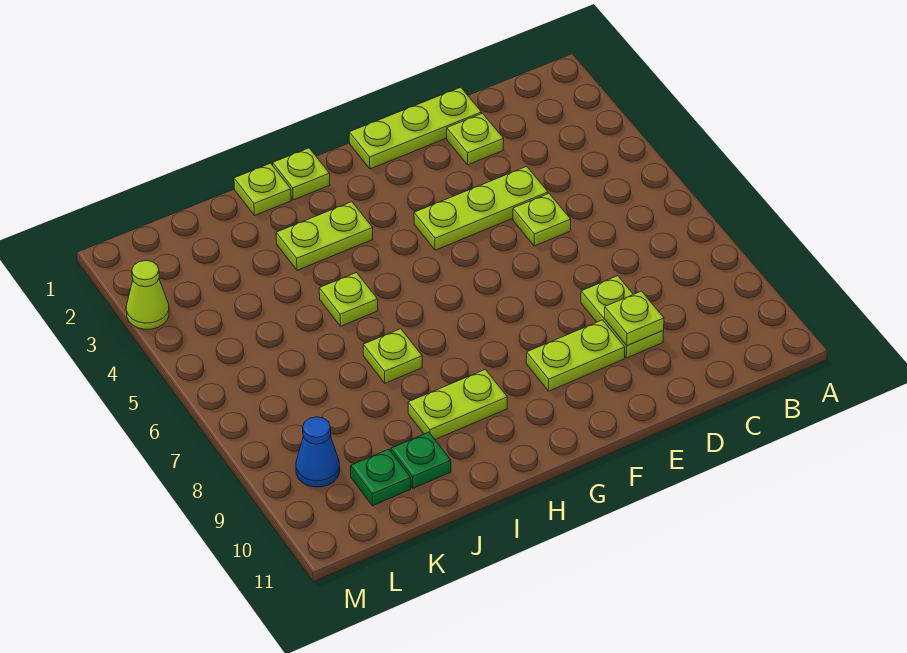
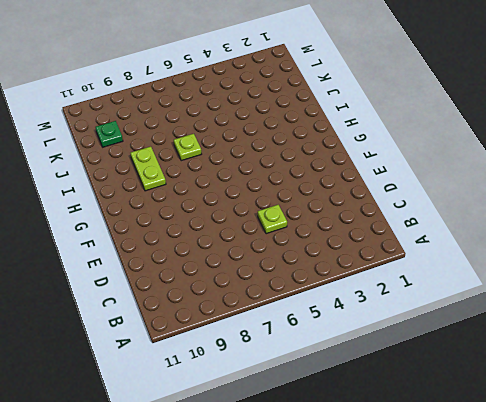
none -> lime 1x3 plate [349,87,482,169]
none -> lime 1x1 plate [447,113,504,165]
none -> lime 1x3 plate [414,166,548,250]

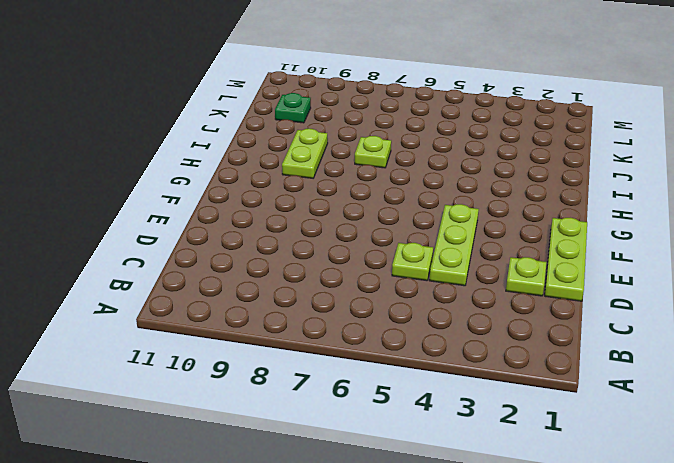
none -> lime 1x2 plate [581,276,664,358]
none -> lime 1x2 plate [526,320,625,391]
none -> lime 1x1 plate [273,148,330,200]

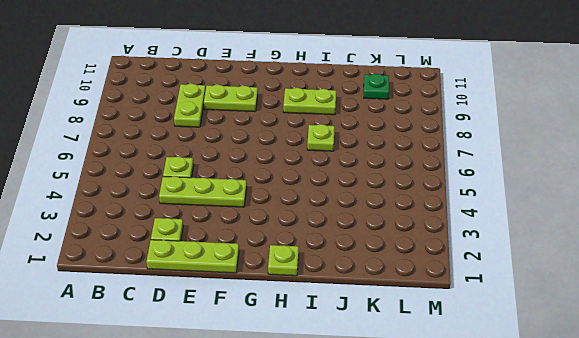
none -> lime 1x2 plate [276,202,373,270]
none -> lime 1x1 plate [234,163,291,216]
none -> lime 1x1 plate [319,273,378,326]

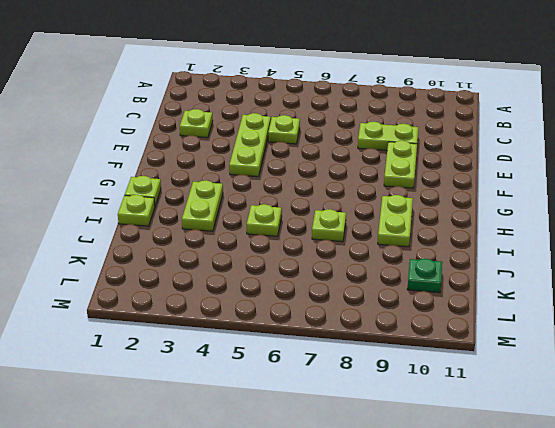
none -> lime 1x3 plate [349,87,482,169]
none -> green 1x1 plate [391,432,451,488]
none -> blue 1x1 cone [296,417,340,487]

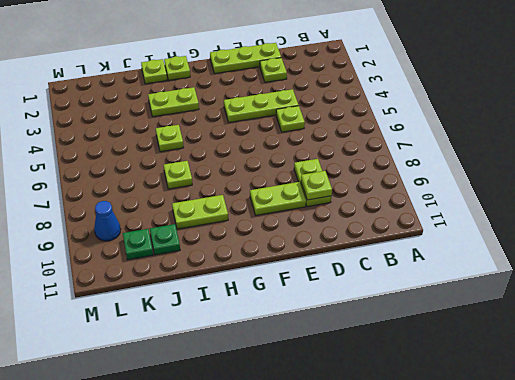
none -> lime 1x1 cone [126,261,169,329]

